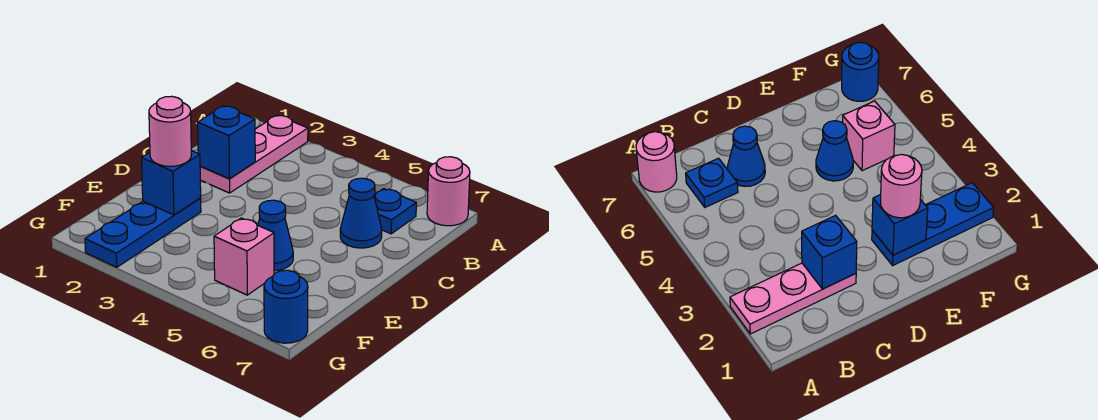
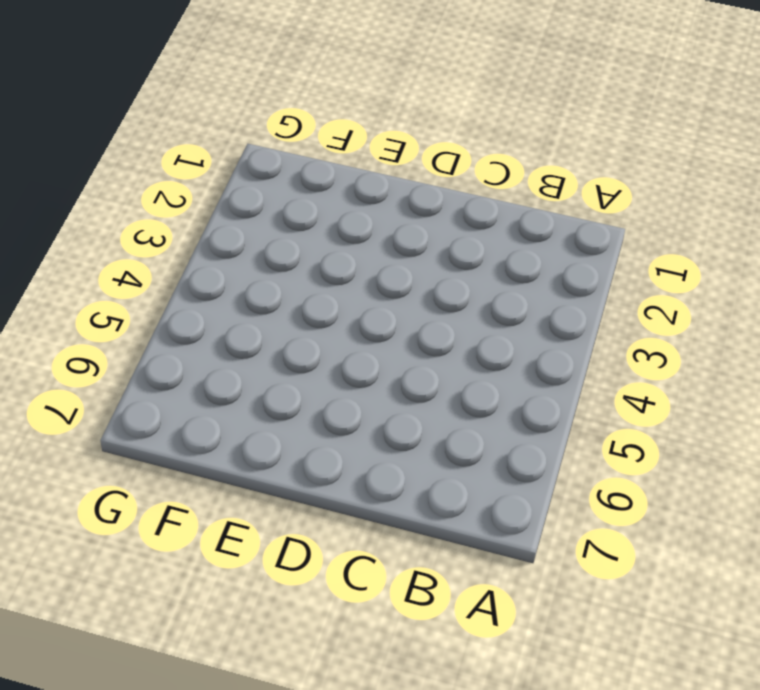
none -> pink 1x3 plate [200,115,308,193]
none -> pink 1x1 round brick [427,157,470,226]

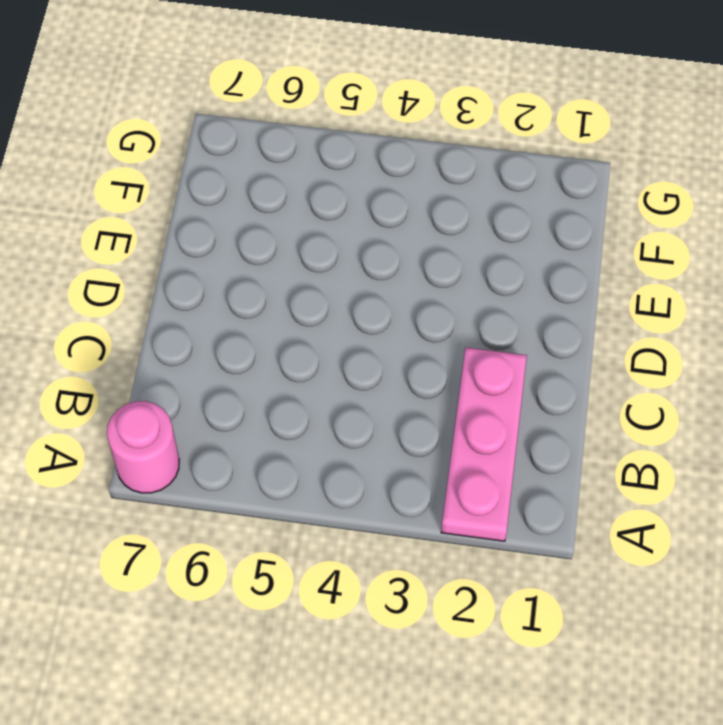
none -> blue 1x1 plate [374,189,416,234]
none -> blue 1x1 cone [340,178,382,248]

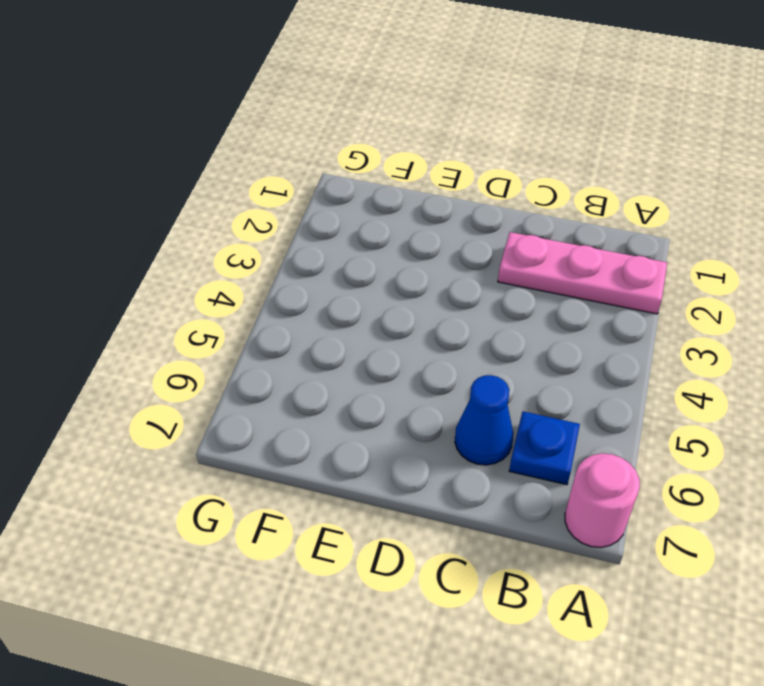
none -> blue 1x3 plate [85,198,201,267]
none -> blue 1x1 cone [258,200,293,271]

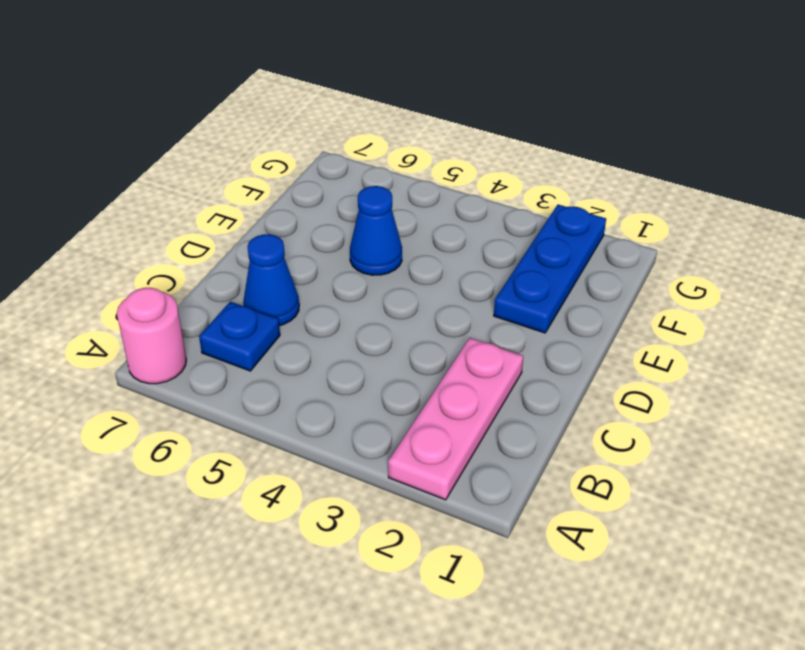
none -> pink 1x1 brick [214,218,274,295]
none -> blue 1x1 round brick [264,270,308,343]

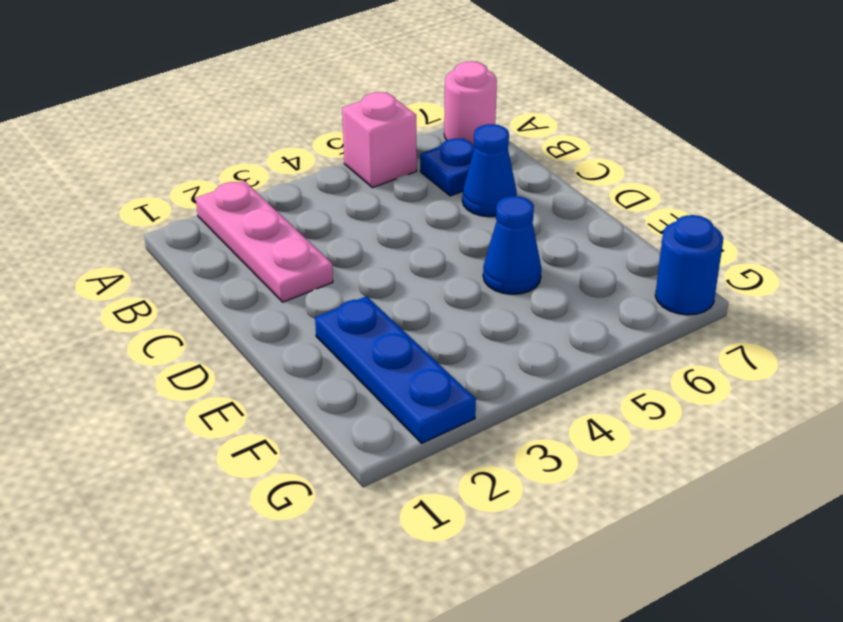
pink 1x1 brick [342,92,417,188] -> pink 1x1 brick moved to [214,218,274,295]
none -> blue 1x1 brick [198,106,255,179]
none -> blue 1x1 brick [142,151,201,215]

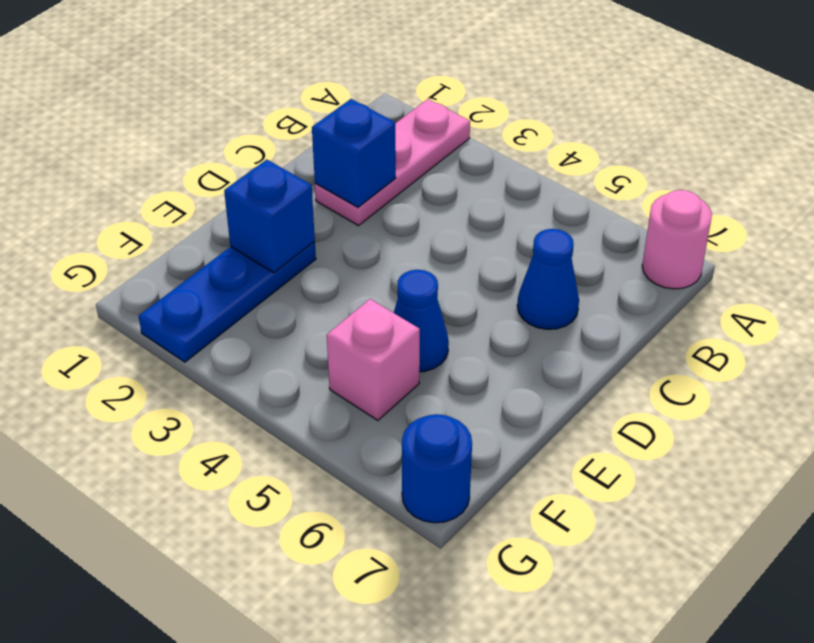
none -> blue 1x1 plate [374,189,416,234]
none -> pink 1x1 round brick [149,96,192,166]

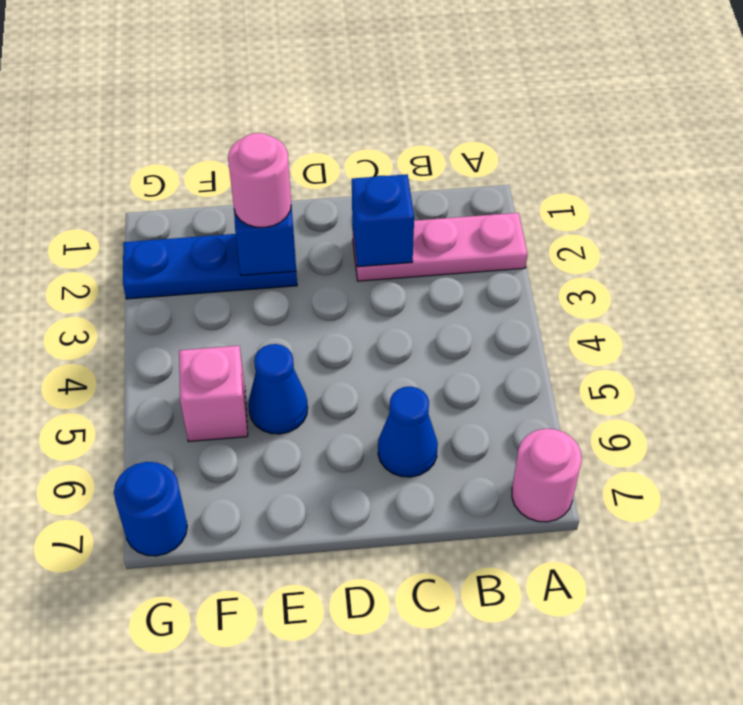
none -> blue 1x1 plate [374,189,416,234]

